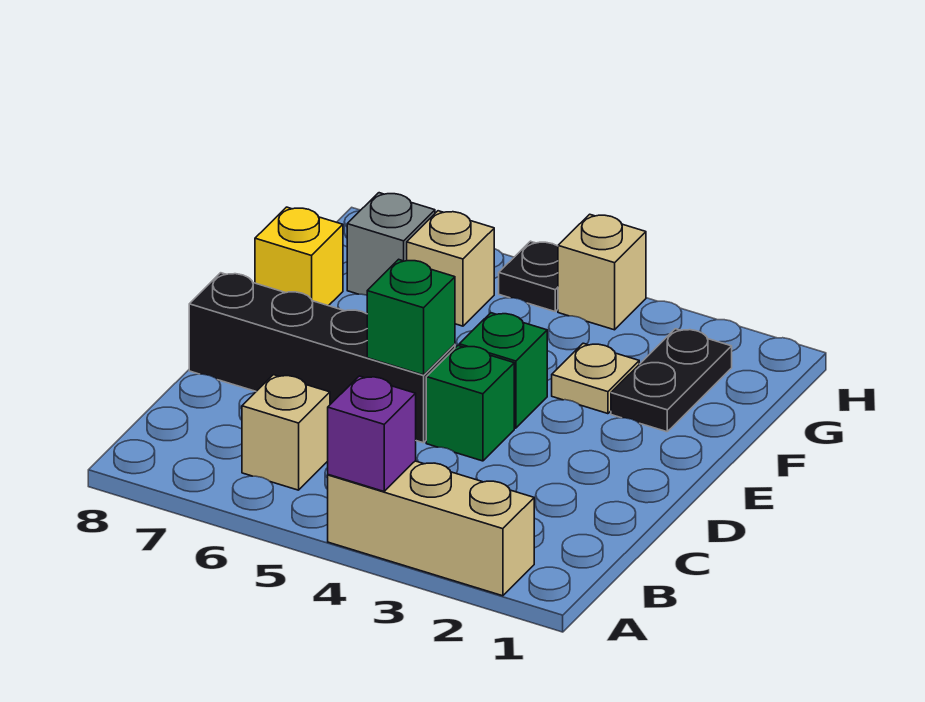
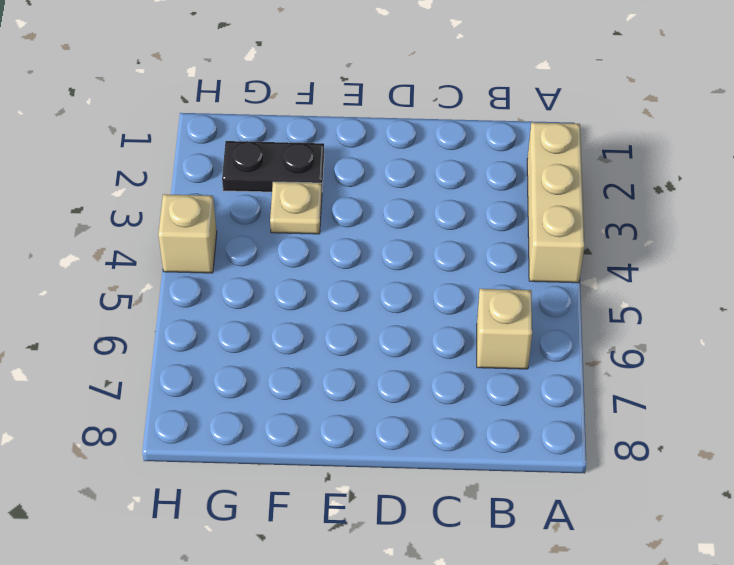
none -> green 1x1 brick [426,346,514,461]
none -> black 1x4 brick [189,273,455,443]
none -> green 1x1 brick [459,313,547,428]

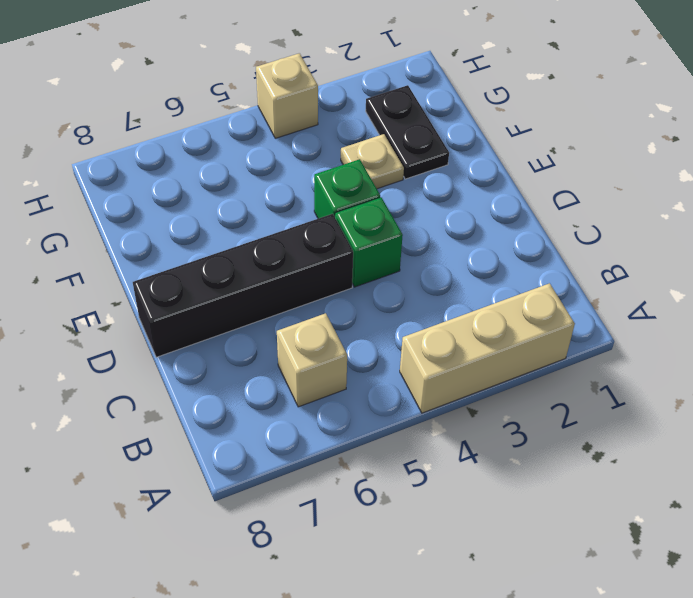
none -> yellow 1x1 brick [255,207,343,306]
none -> tan 1x1 brick [407,211,494,326]
none -> grey 1x1 brick [347,193,435,295]

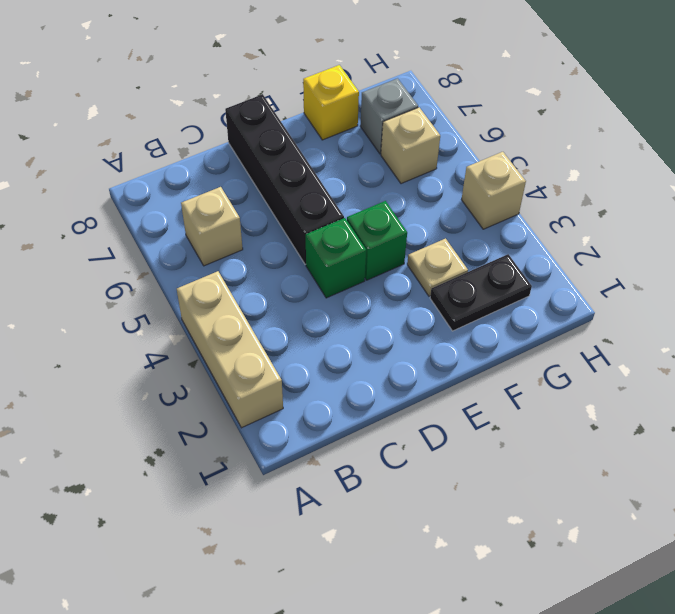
none -> black 1x1 plate [499,241,558,311]
none -> purple 1x1 brick [328,376,416,491]
none -> green 1x1 brick [367,259,455,375]

